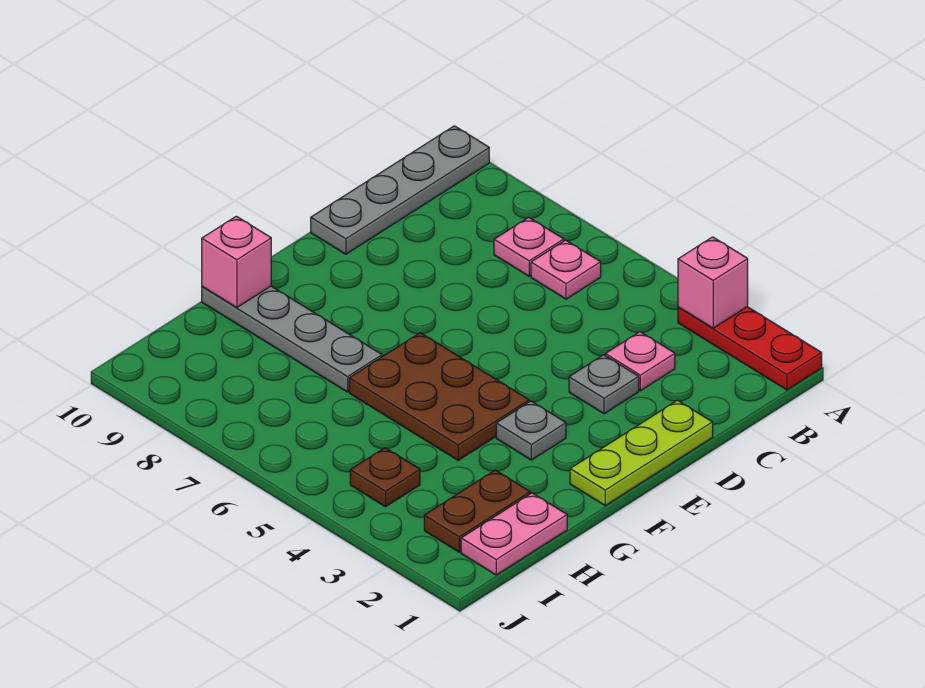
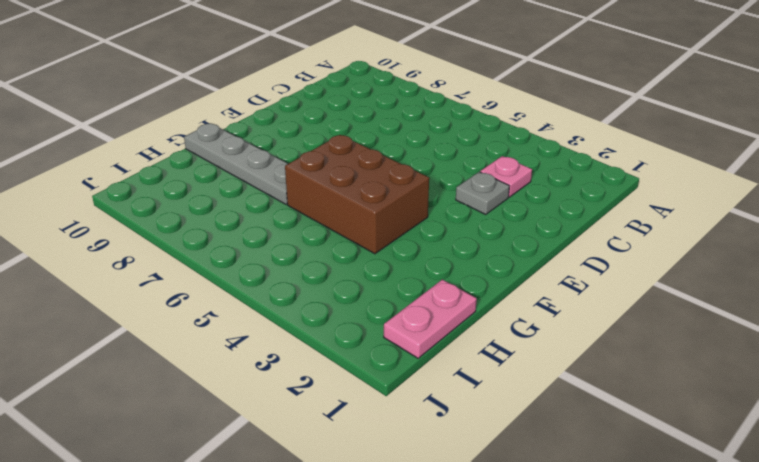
brown 2x3 brick [285,135,429,254] -> brown 2x3 plate [349,333,529,460]
none -> red 1x3 plate [678,307,822,390]
none -> grey 1x4 plate [311,126,489,254]
none -> pink 1x1 plate [531,240,601,299]

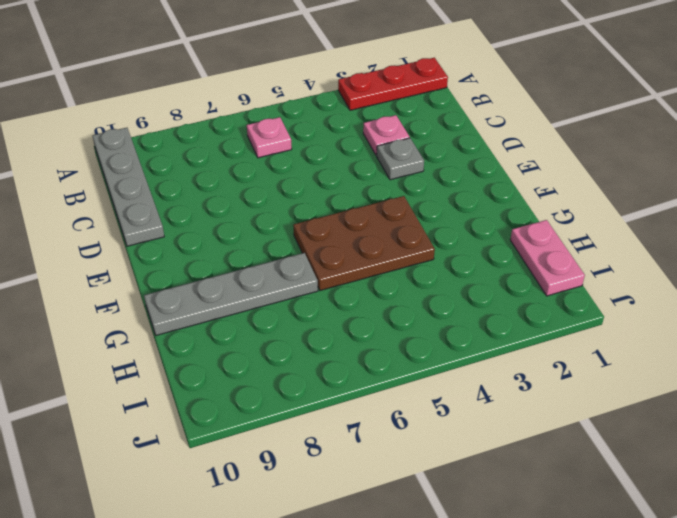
none -> pink 1x1 plate [494,217,564,276]
none -> lime 1x3 plate [570,400,713,506]
none -> grey 1x1 plate [496,401,566,460]

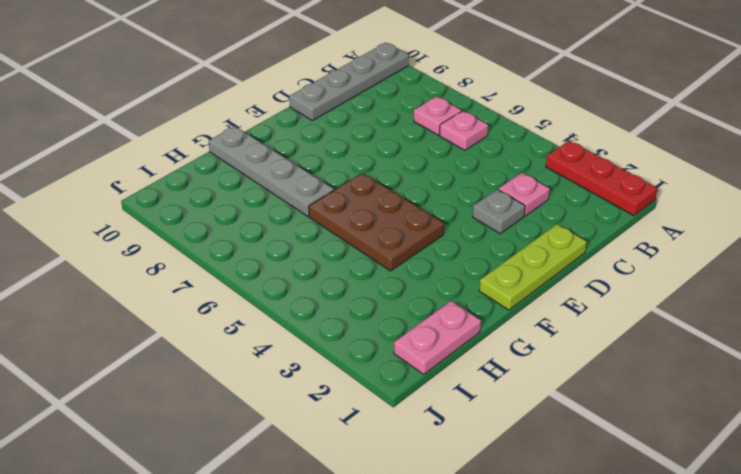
none -> grey 1x1 plate [496,401,566,460]
none -> brown 1x2 plate [424,470,530,552]
none -> brown 1x1 plate [350,448,420,507]

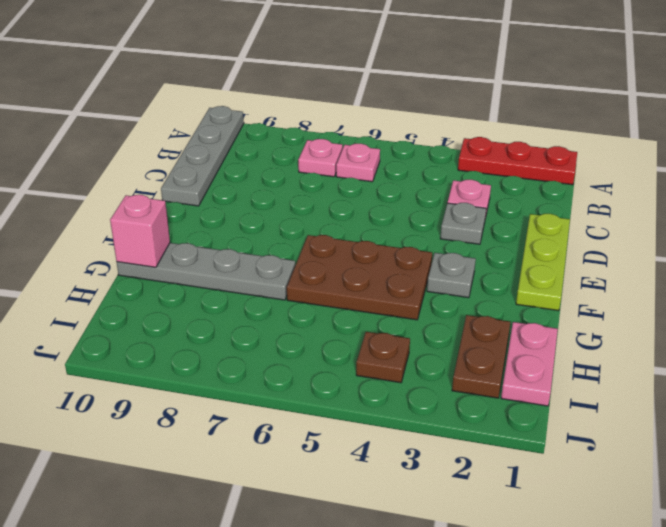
none -> pink 1x1 brick [678,237,748,328]

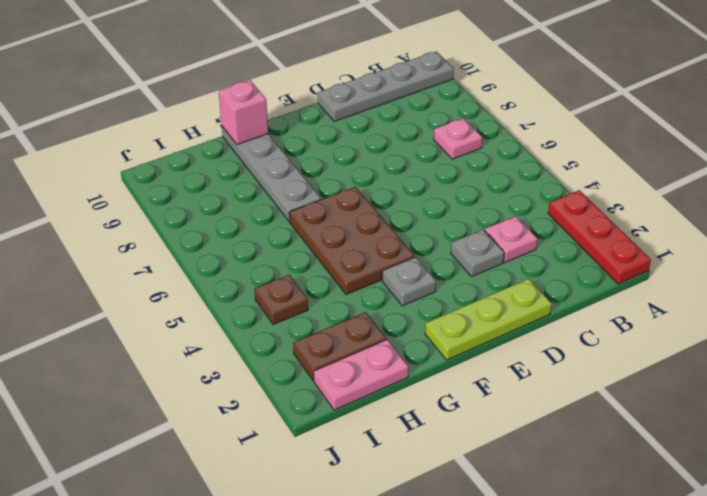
none -> pink 1x1 plate [531,240,601,299]
none -> pink 1x1 brick [678,237,748,328]

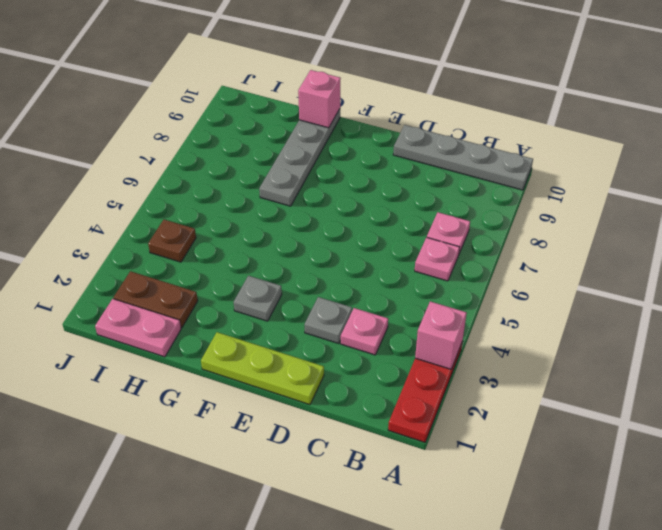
none -> brown 2x3 plate [349,333,529,460]

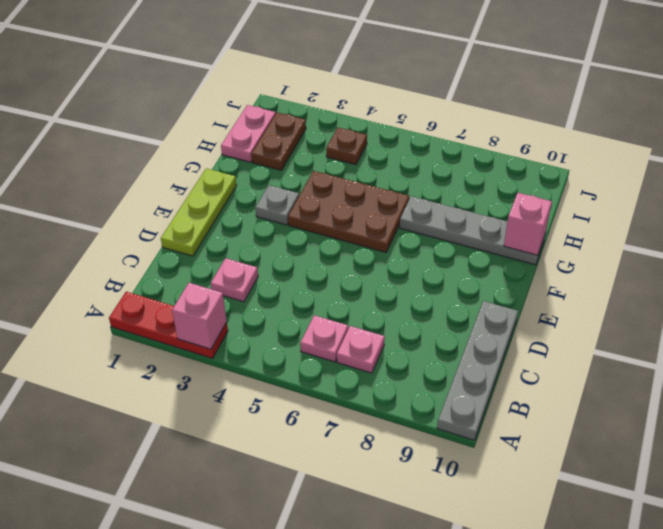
none -> grey 1x1 plate [569,355,639,414]

